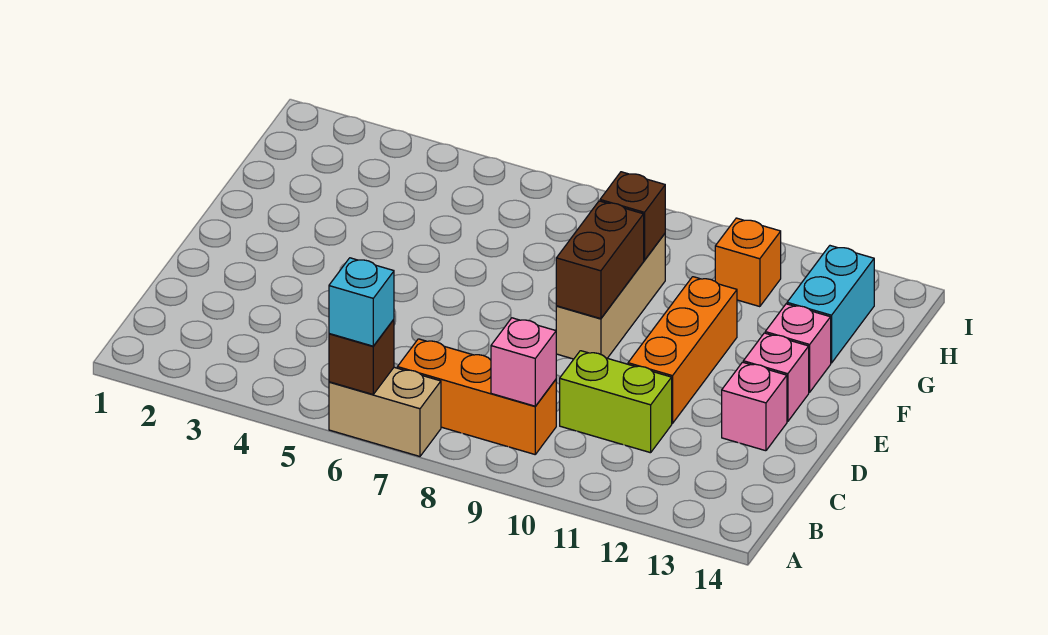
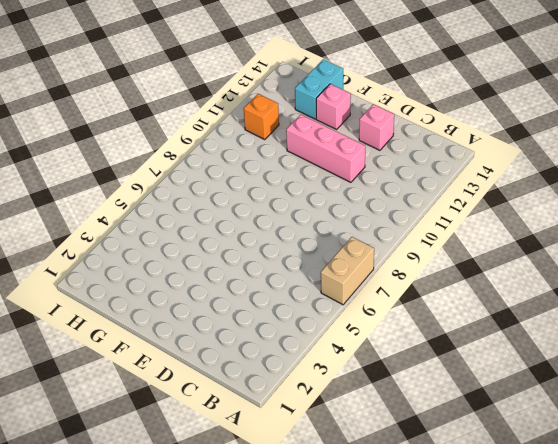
pink 1x3 brick [286,114,365,182] -> orange 1x3 brick [628,277,737,423]
cyan 1x2 brick [295,59,343,119] -> cyan 1x2 brick turned to [787,246,874,363]
none -> orange 1x3 brick [397,339,556,454]
none -> lime 1x2 brick [560,351,672,453]
none -> tan 1x3 brick [556,234,665,359]

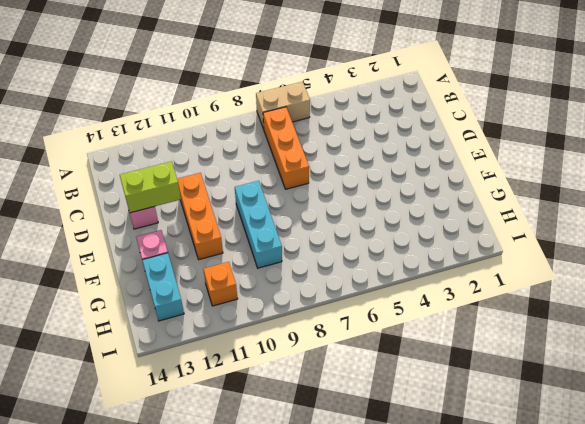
orange 1x3 brick [263,107,309,189] -> orange 1x3 brick turned to [397,339,556,454]
lime 1x2 brick [120,161,181,213] -> lime 1x2 brick moved to [560,351,672,453]
cyan 1x3 brick [235,181,282,268] -> tan 1x3 brick [556,234,665,359]
none -> pink 1x1 brick [743,333,809,422]
none -> brown 1x1 brick [329,320,394,394]
none -> pink 1x1 brick [491,318,556,406]

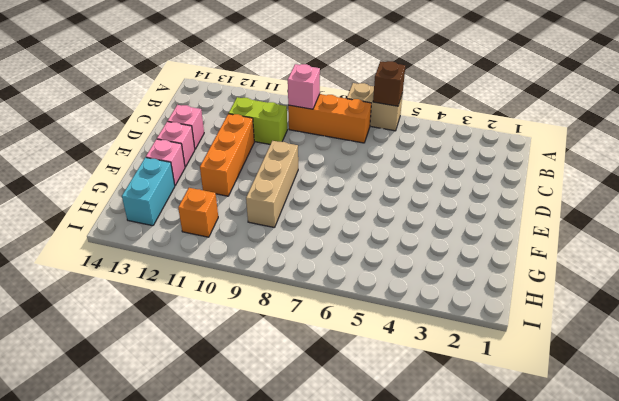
none -> brown 1x2 brick [556,201,644,319]
none -> brown 1x1 brick [600,172,665,260]
none -> cyan 1x1 brick [329,258,394,346]

